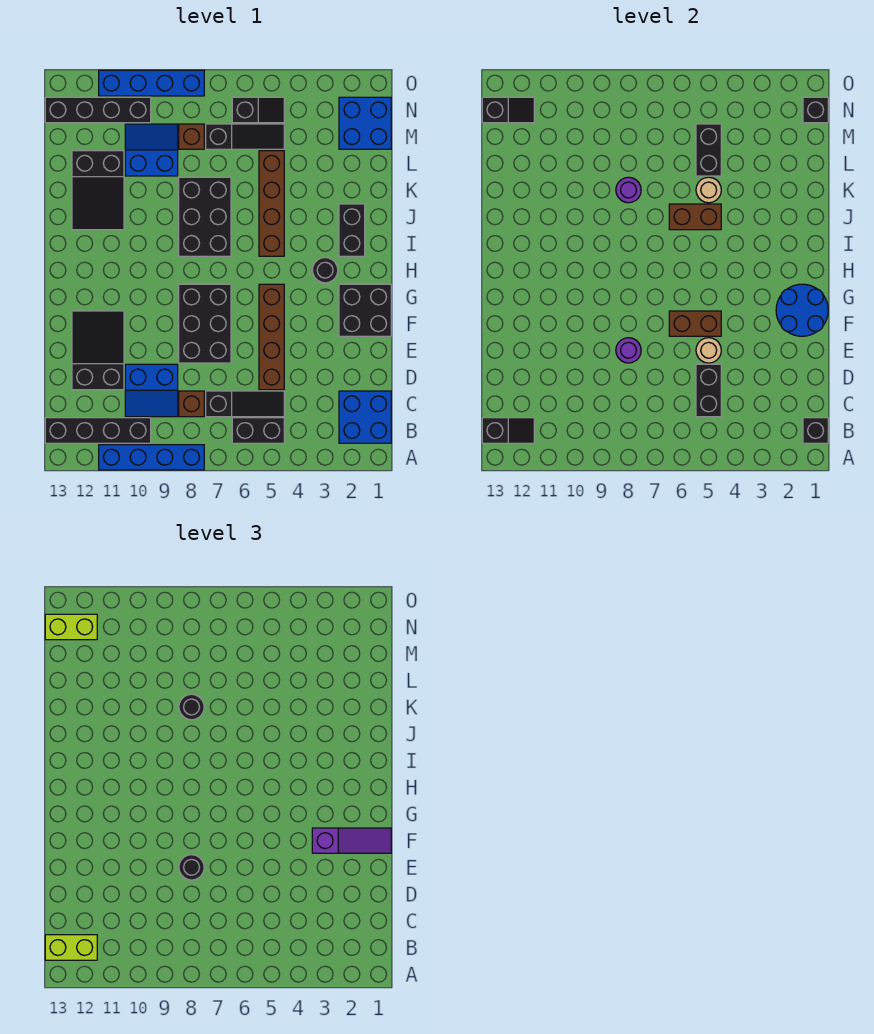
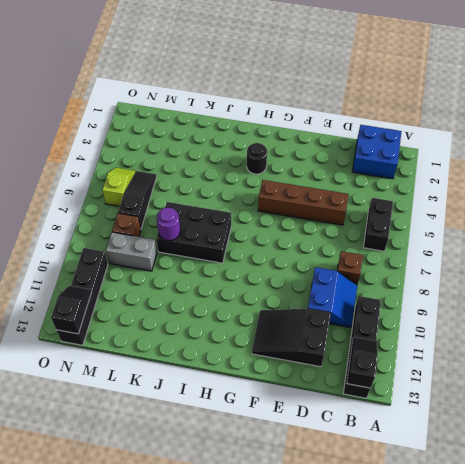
grey 1x2 brick [106,232,157,271] -> blue 2x2 slope [125,124,178,176]
lime 1x2 slope [102,168,136,206] -> black 1x2 slope [232,97,284,123]
none -> blue 1x4 brick [99,445,204,470]
none -> black 1x3 slope [206,391,284,417]
none -> black 2x3 brick [179,284,231,363]
none -> black 2x2 brick [339,284,391,336]

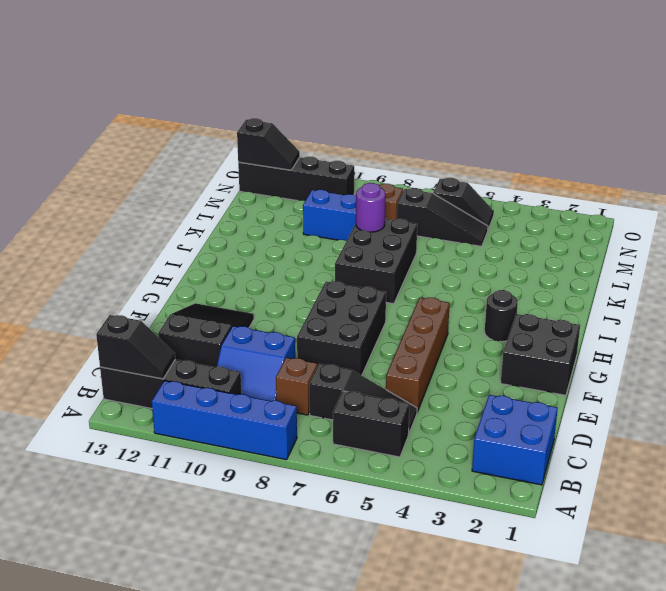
none -> black 1x2 brick [339,204,365,256]
none -> brown 1x4 brick [259,151,284,256]
none -> black 2x3 slope [72,151,124,230]
none -> blue 2x2 brick [339,97,391,149]

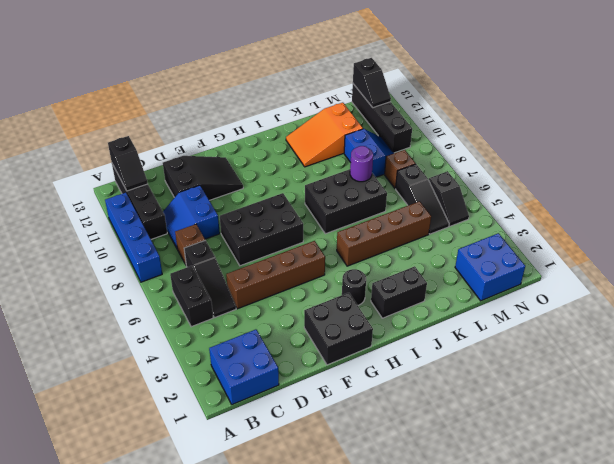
orange 2x3 slope [286,103,363,167] -> black 2x3 slope [72,151,124,230]
none -> blue 1x4 brick [99,70,204,96]
none -> black 1x1 brick [803,418,828,443]
none -> black 1x2 brick [696,364,721,417]
none -> tan 1x1 round brick [696,338,721,363]

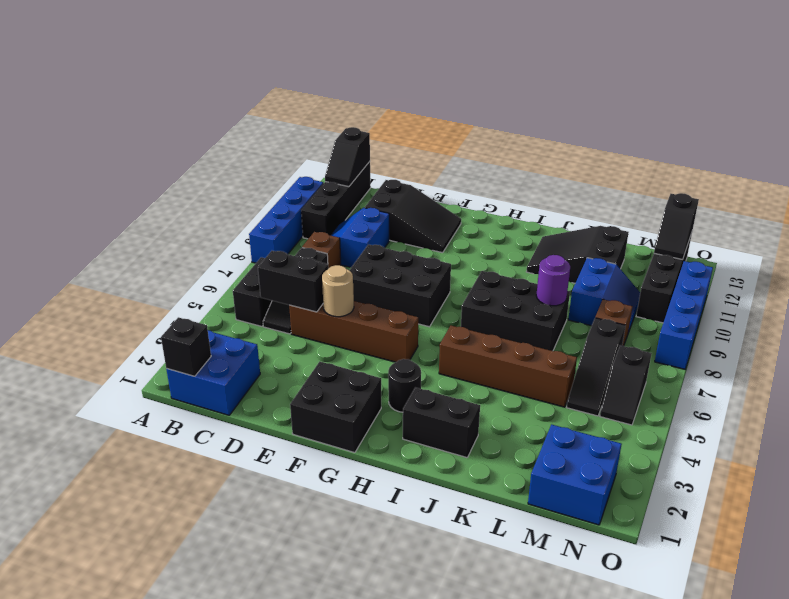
none -> purple 1x1 round brick [616,338,641,363]
none -> blue 2x2 round brick [776,284,828,336]
none -> brown 1x2 brick [669,311,721,336]
none -> brown 1x2 brick [669,204,721,230]

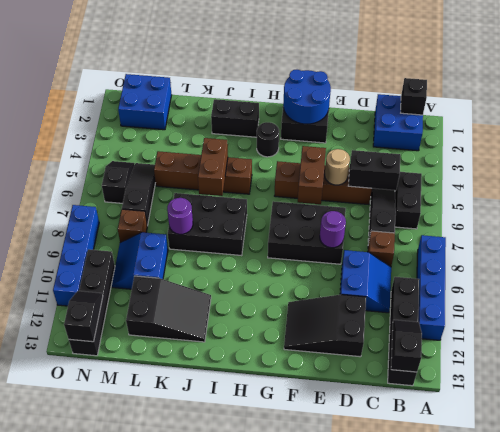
none -> tan 1x1 round brick [696,177,721,203]
none -> black 1x2 brick [696,124,721,176]
none -> black 1x1 brick [803,97,828,123]
none -> lime 1x2 brick [45,935,97,960]

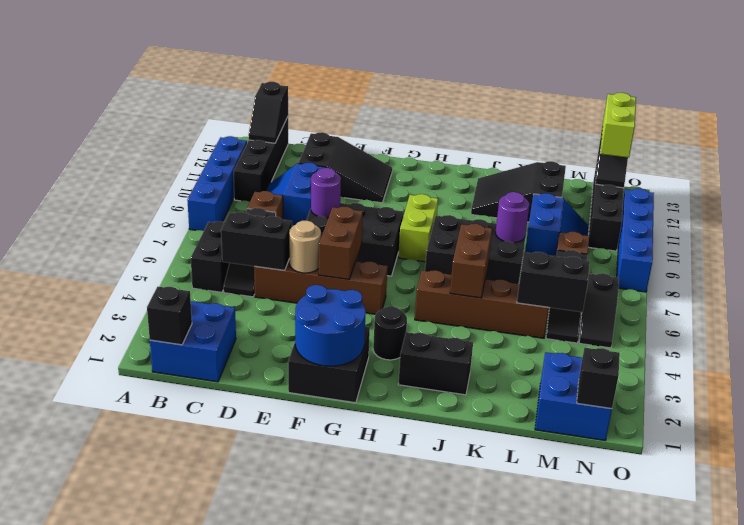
lime 1x2 brick [398,194,438,262] -> lime 1x2 brick moved to [45,935,97,960]
none -> tan 1x1 round brick [696,177,721,203]
none -> black 1x1 round brick [179,855,204,880]
none -> purple 1x3 slope [312,828,391,853]
none -> black 1x1 round brick [179,694,204,720]

